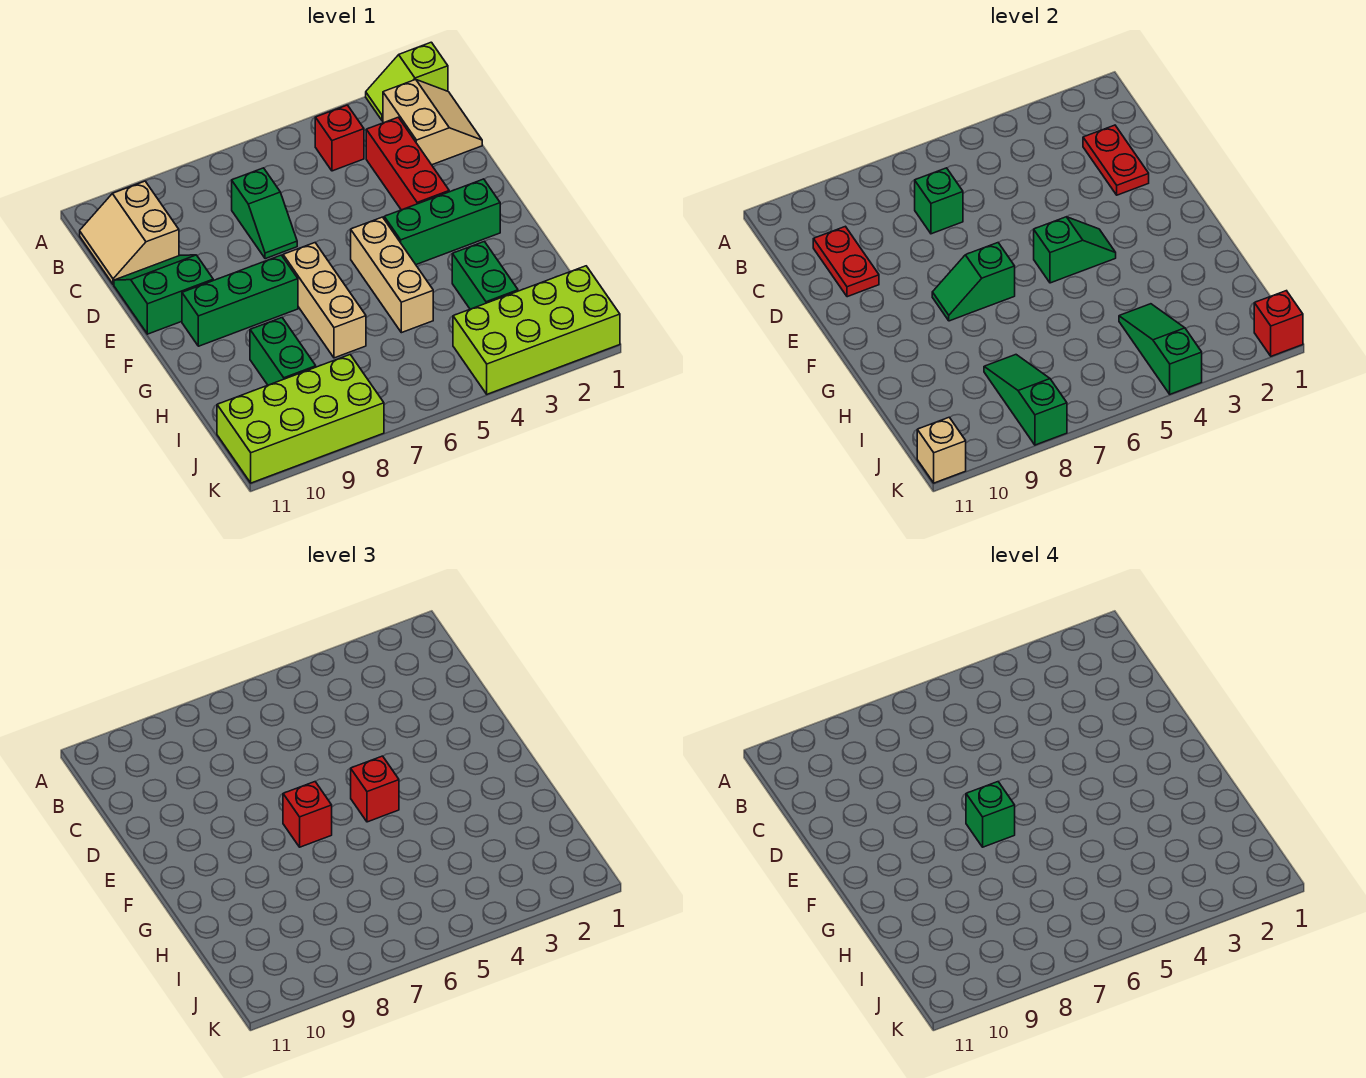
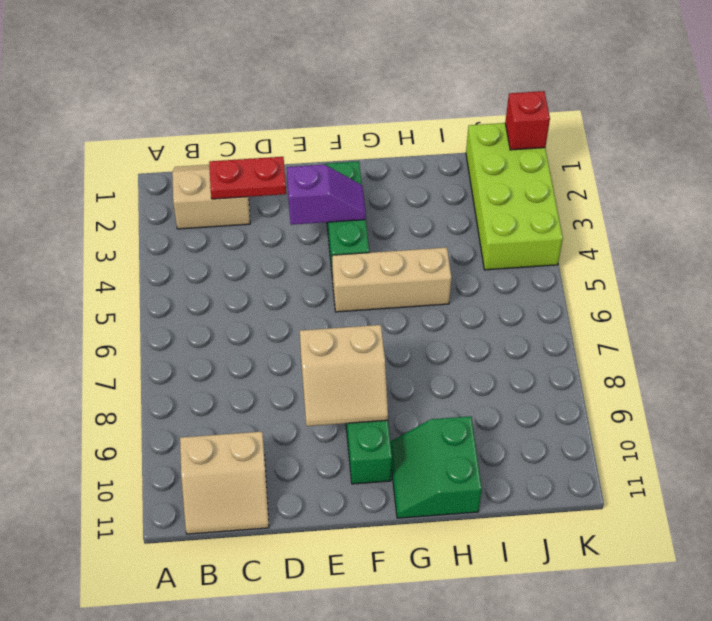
purple 1x2 slope [287,165,366,225] -> none
tan 2x2 slope [300,325,388,426] -> green 1x2 slope [932,243,1015,321]
green 2x2 slope [390,416,482,518] -> green 2x2 slope moved to [114,255,213,334]
none -> lime 1x2 slope [366,42,448,121]
none -> red 1x1 brick [315,105,364,171]
none -> red 1x3 brick [366,117,449,210]

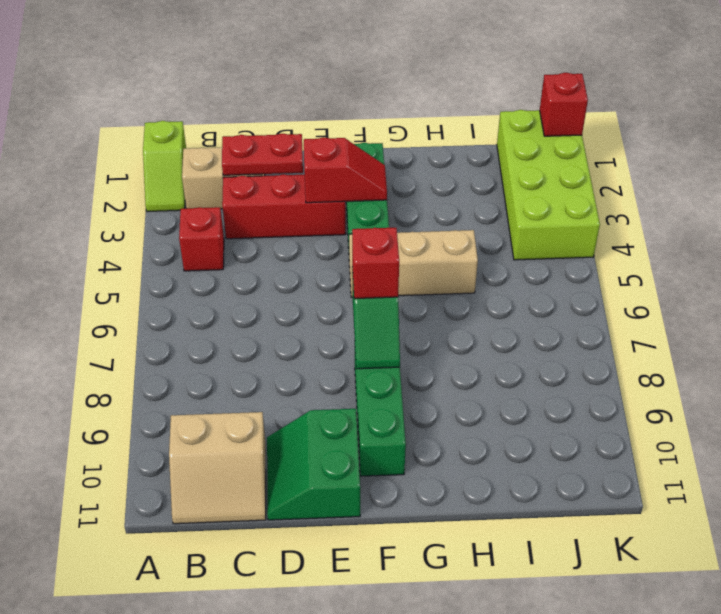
red 1x2 slope [304,137,387,203] -> none
none -> green 1x2 slope [232,168,297,259]
none -> tan 1x3 brick [283,243,366,358]
none -> green 1x2 brick [452,241,518,309]

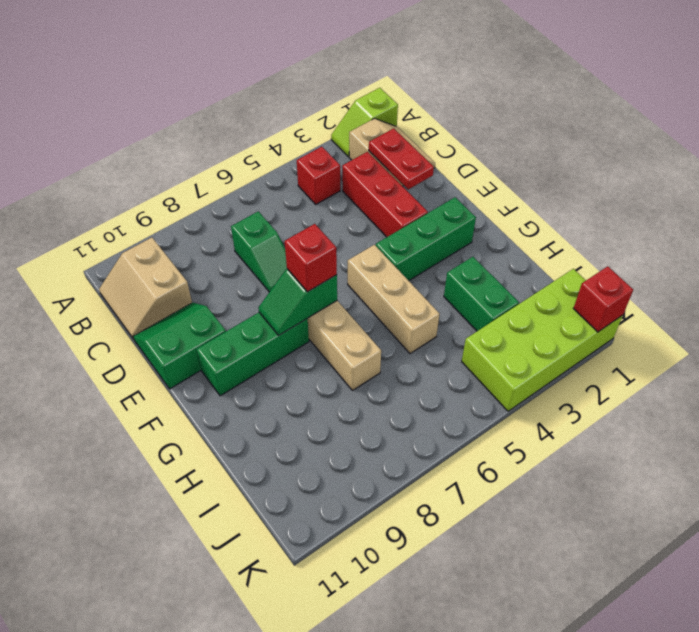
none -> green 1x2 brick [250,318,316,385]
none -> lime 2x4 brick [217,355,384,483]
none -> green 1x1 brick [915,168,963,234]

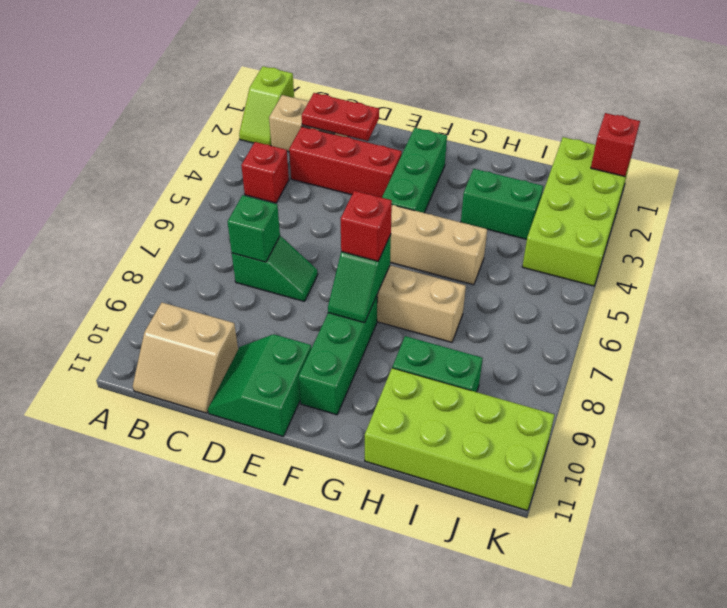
lime 2x4 brick [365,368,554,511] -> lime 2x4 brick turned to [217,355,384,483]
none -> red 1x2 plate [813,226,879,297]
none -> green 1x2 slope [1034,217,1116,283]
none -> green 1x3 slope [1119,304,1202,394]

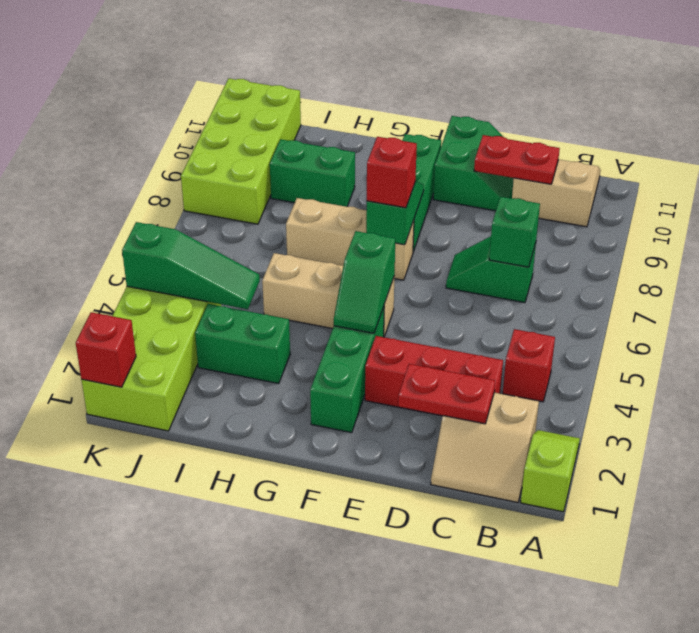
none -> green 1x3 slope [984,355,1067,445]
none -> tan 1x1 brick [917,417,966,483]
none -> red 1x1 brick [351,756,399,822]

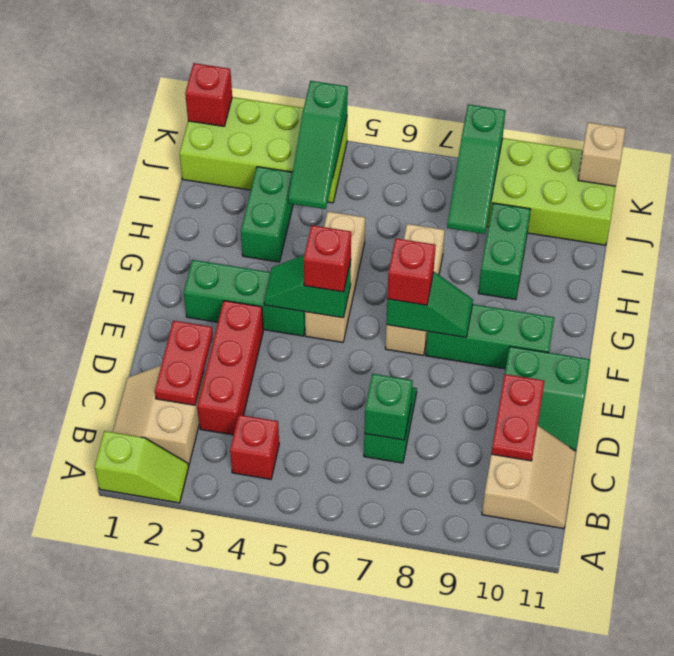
none -> green 1x1 brick [966,782,1015,847]

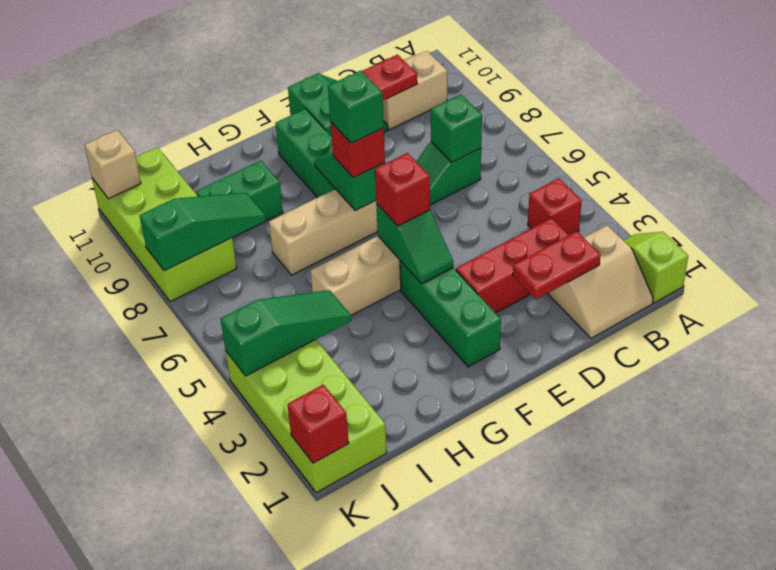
none -> green 1x2 brick [452,241,518,309]

